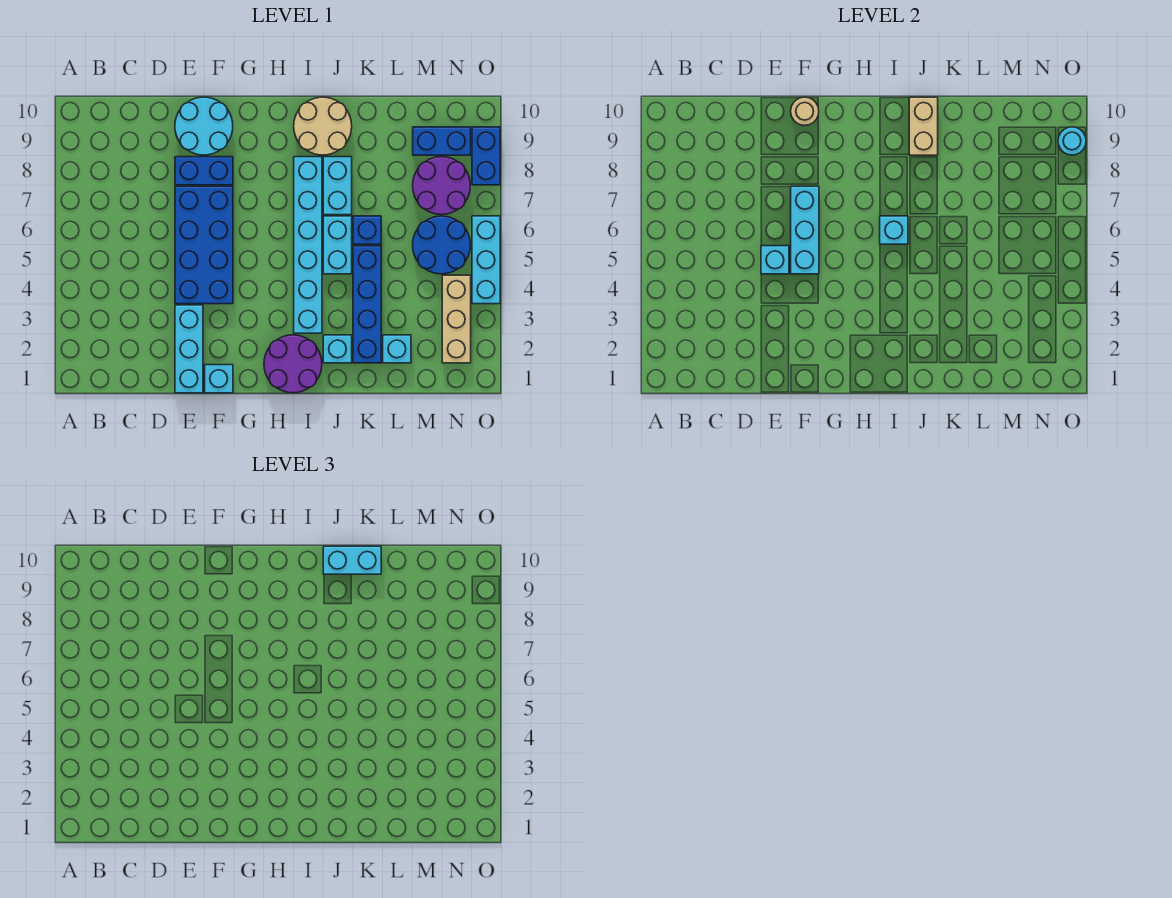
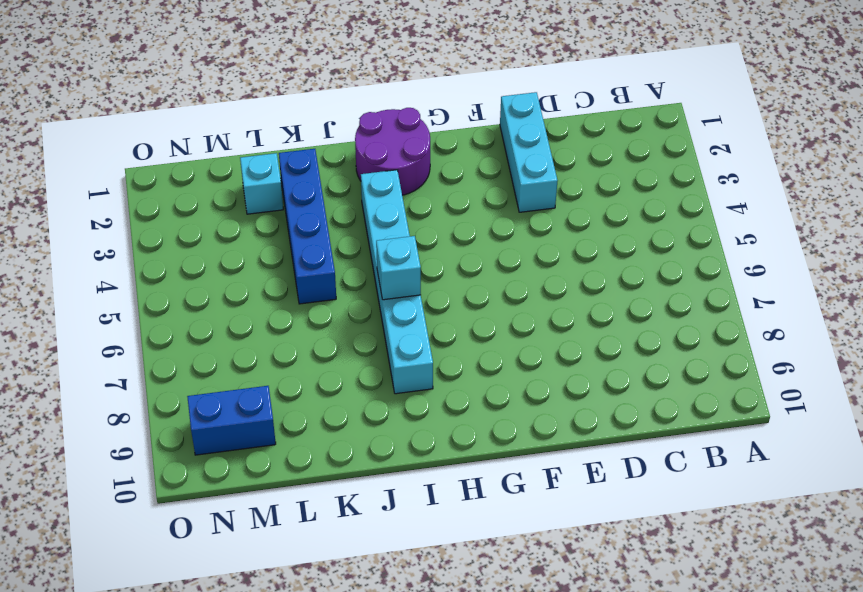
none -> blue 2x4 brick [175,186,233,304]
none -> blue 1x2 brick [175,157,233,185]
none -> cyan 2x2 round brick [175,97,233,155]

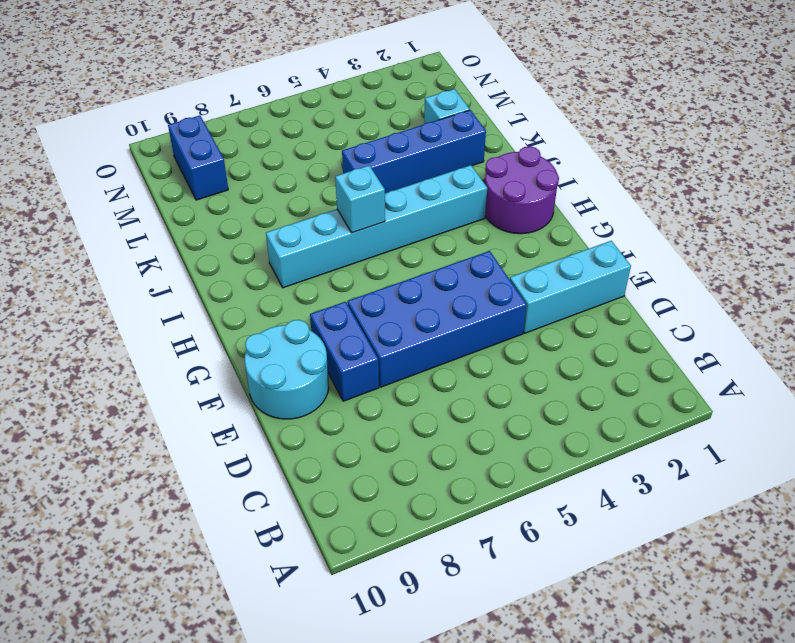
none -> cyan 1x1 brick [205,365,233,393]
none -> tan 2x2 round brick [294,97,352,155]
none -> cyan 1x1 brick [323,335,352,363]

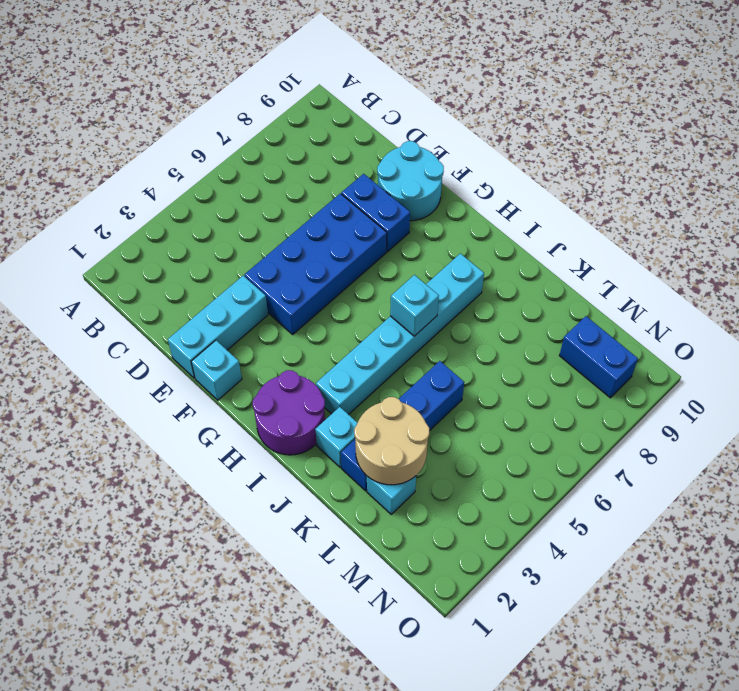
tan 2x2 round brick [354,397,429,485] -> tan 2x2 round brick moved to [294,97,352,155]
none -> cyan 1x2 brick [323,216,352,274]
none -> cyan 1x2 brick [323,157,352,215]
none -> blue 1x1 brick [353,216,381,244]

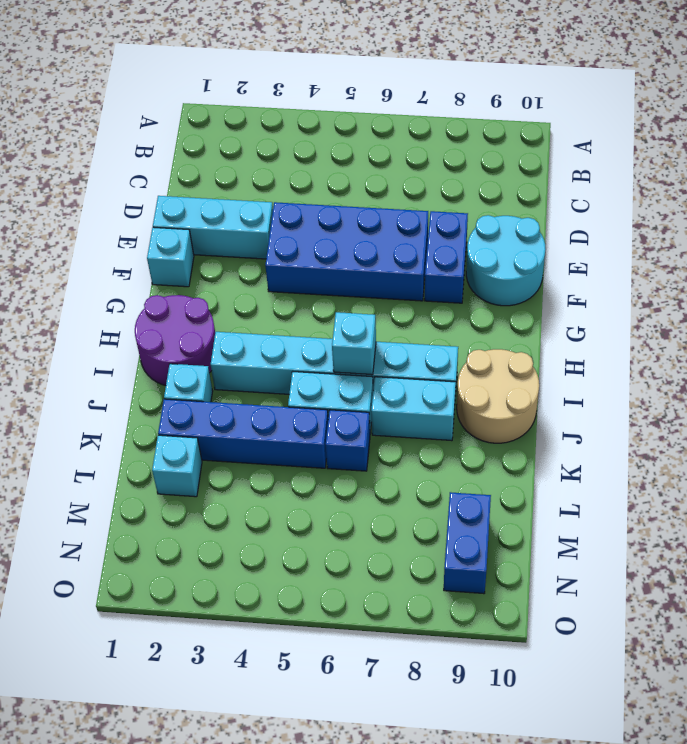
none -> blue 2x2 round brick [413,216,470,274]
none -> purple 2x2 round brick [413,157,470,215]
none -> tan 1x3 brick [442,275,471,363]

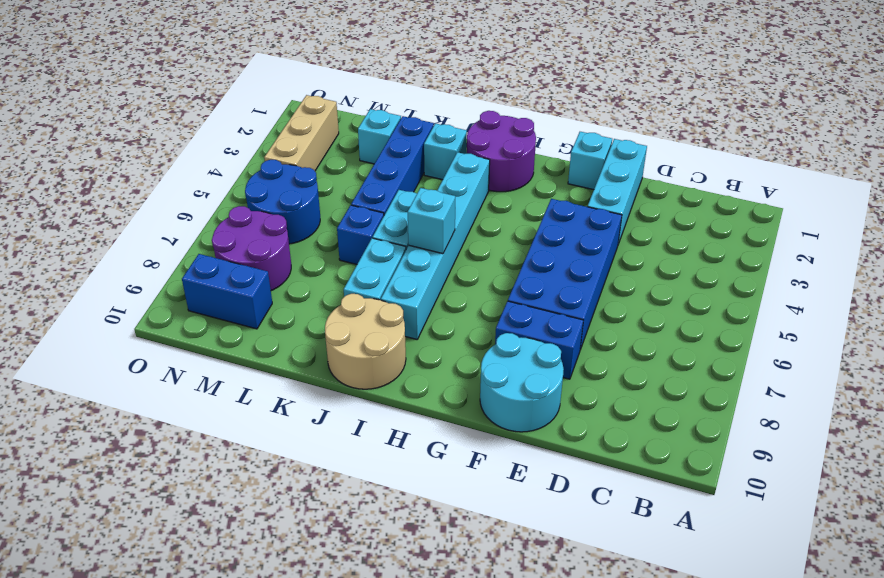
none -> cyan 1x3 brick [472,216,500,304]
none -> blue 1x2 brick [472,127,500,185]
none -> cyan 1x1 brick [761,246,789,274]

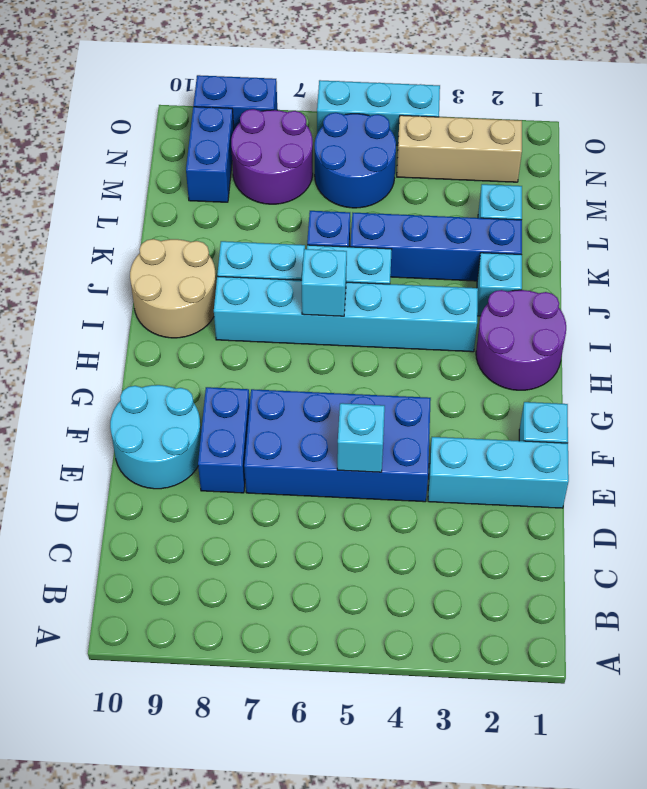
none -> cyan 1x3 brick [791,186,819,274]
none -> tan 1x1 round brick [791,97,819,125]
none -> tan 1x2 brick [909,97,938,155]

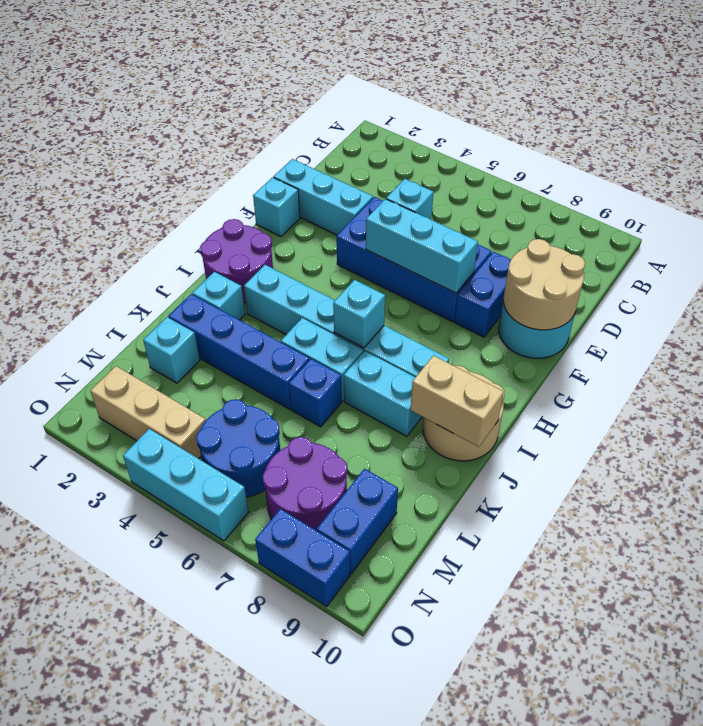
tan 2x2 round brick [503,239,585,330] -> tan 1x1 round brick [791,97,819,125]
none -> cyan 1x1 round brick [1058,127,1086,155]
none -> cyan 1x2 brick [323,546,381,574]

